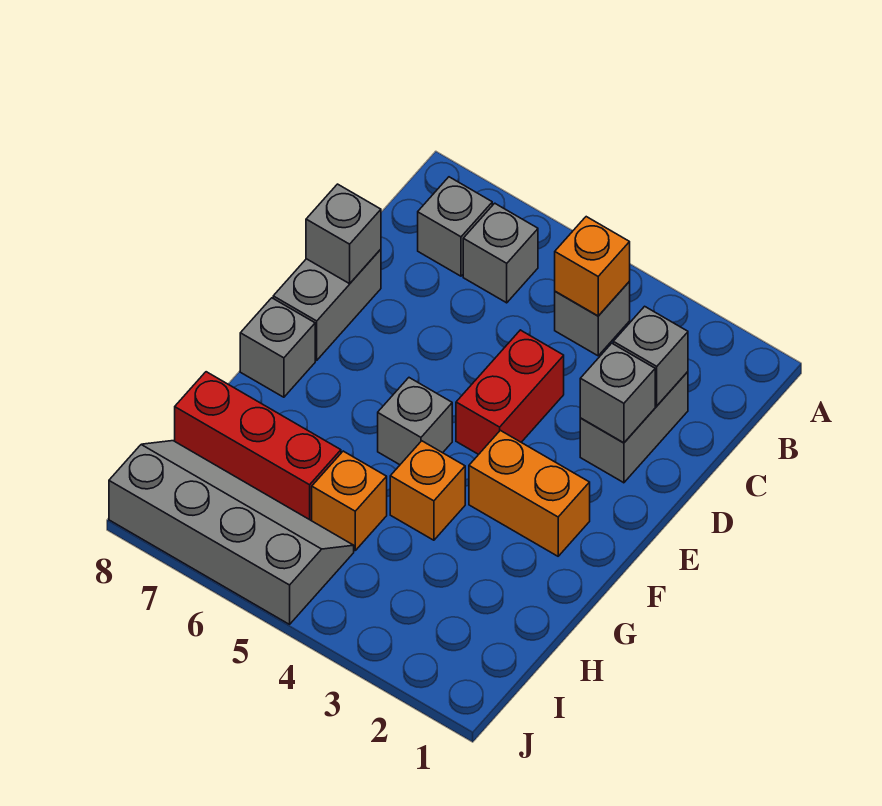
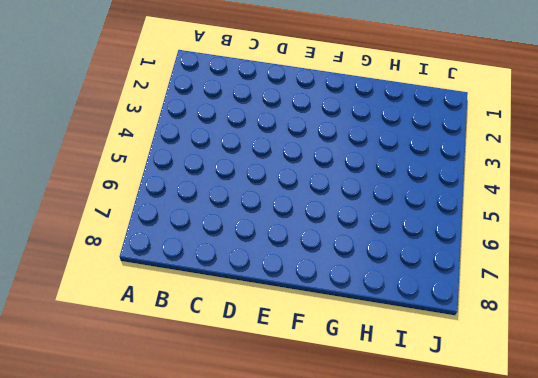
none -> grey 1x1 brick [555,282,630,356]
none -> grey 1x1 brick [463,203,538,303]
none -> grey 1x1 brick [418,177,492,276]

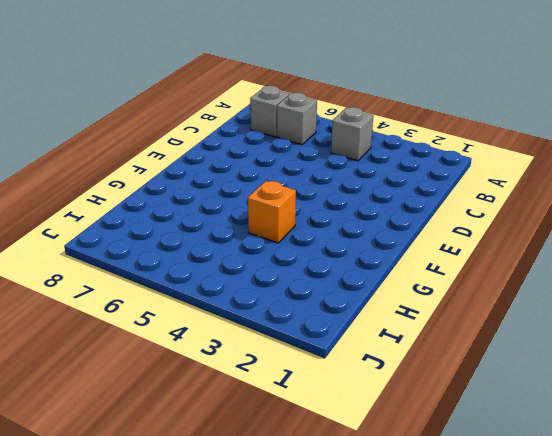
none -> grey 1x2 brick [580,372,688,483]
none -> red 1x2 brick [456,330,564,454]
none -> grey 1x2 brick [273,249,381,360]

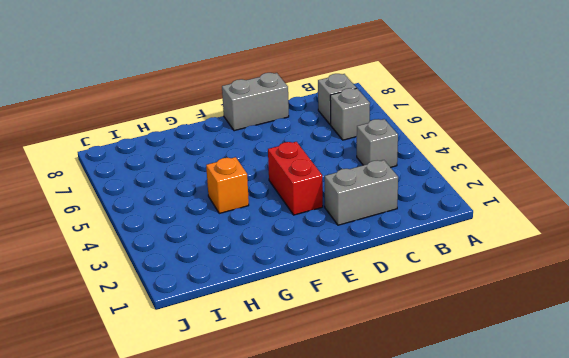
red 1x2 brick [268,142,323,215] -> red 1x2 brick turned to [456,330,564,454]
none -> orange 1x2 brick [469,430,590,556]
none -> grey 1x1 brick [378,378,452,465]
none -> grey 1x1 brick [240,298,315,397]

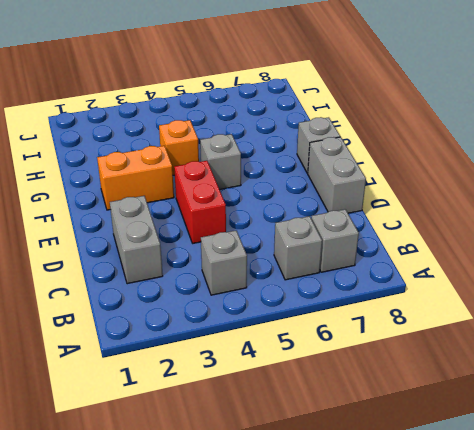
none -> orange 1x1 brick [312,451,387,550]
none -> red 1x3 brick [175,372,341,521]
none -> grey 2x4 slope [109,441,354,624]

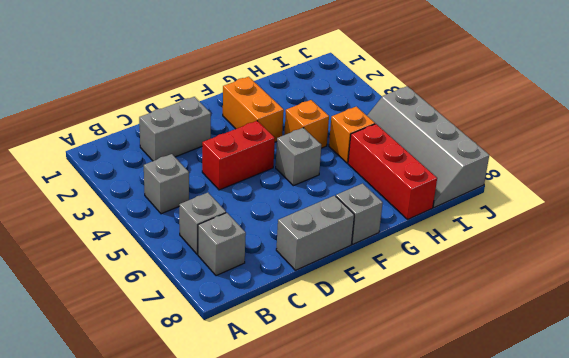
none -> orange 1x1 brick [555,217,630,316]
none -> grey 1x1 brick [613,306,688,406]
none -> grey 1x1 brick [580,343,655,443]

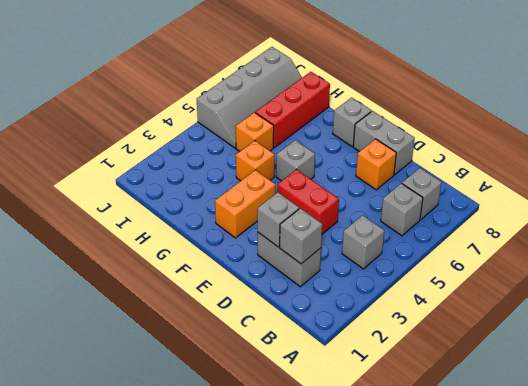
orange 1x1 brick [356,139,396,190] -> orange 1x1 brick moved to [555,217,630,316]
none -> grey 1x1 brick [306,184,381,284]

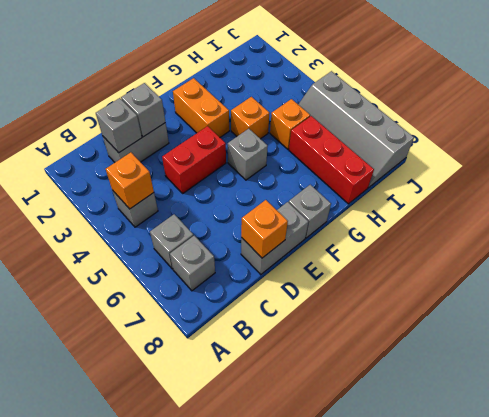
orange 1x1 brick [241,200,288,258] -> grey 1x1 brick [306,184,381,284]

